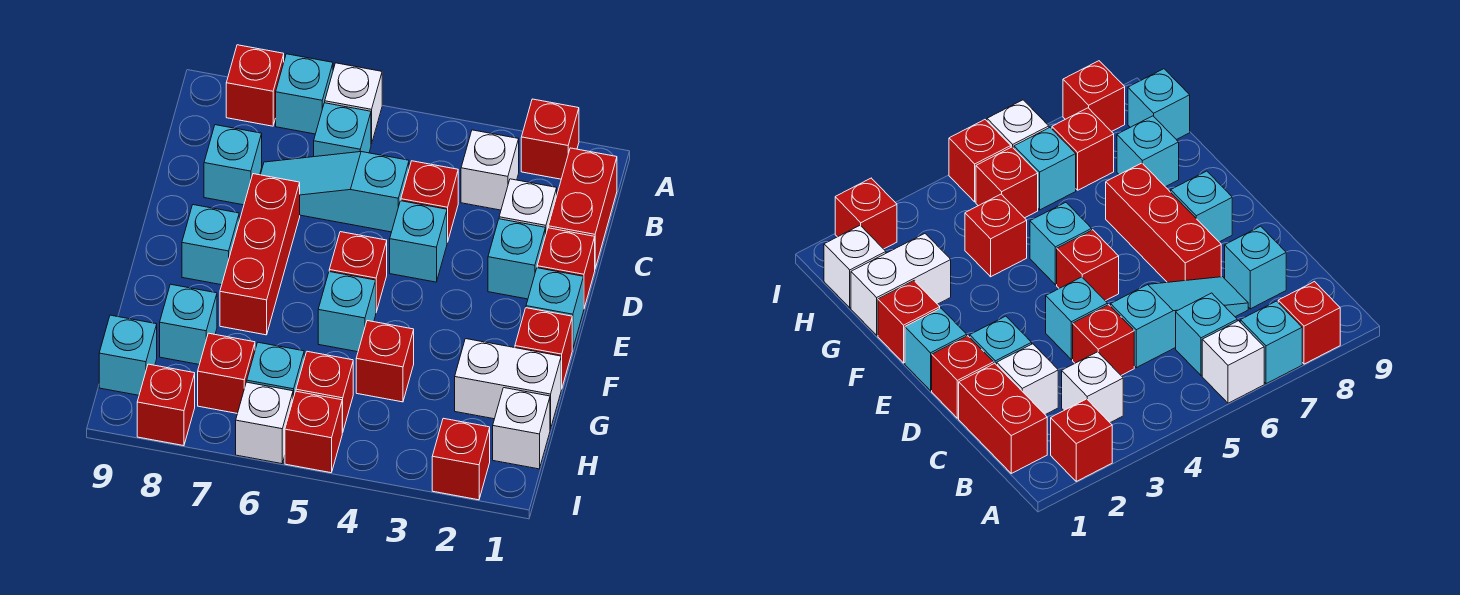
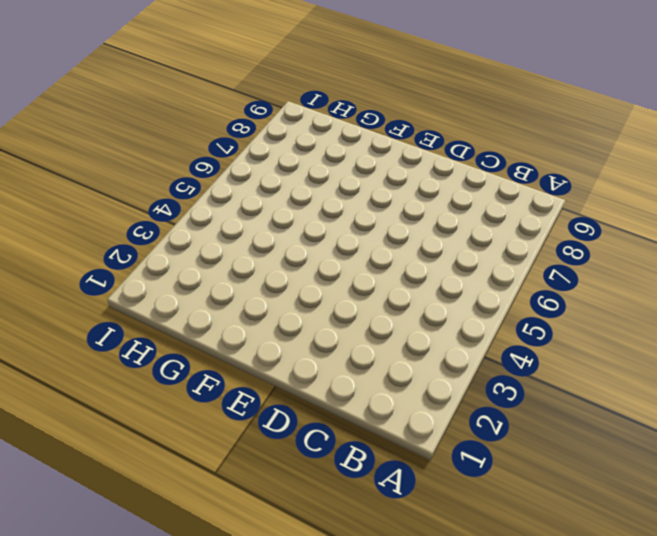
none -> red 1x1 brick [521,99,579,179]
none -> white 1x1 brick [325,63,382,144]
none -> cyan 1x1 brick [276,54,333,134]
none -> red 1x1 brick [226,45,284,126]

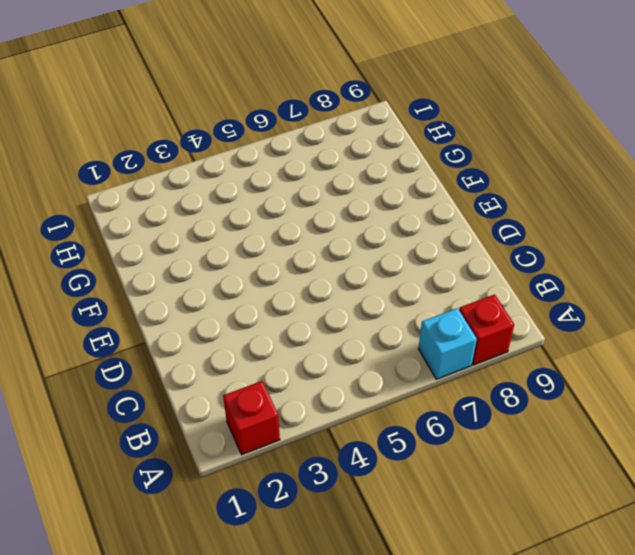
none -> white 1x1 brick [325,63,382,144]
none -> red 1x2 brick [548,148,617,268]
none -> white 1x1 brick [461,130,519,210]
none -> cyan 1x1 brick [314,103,371,157]

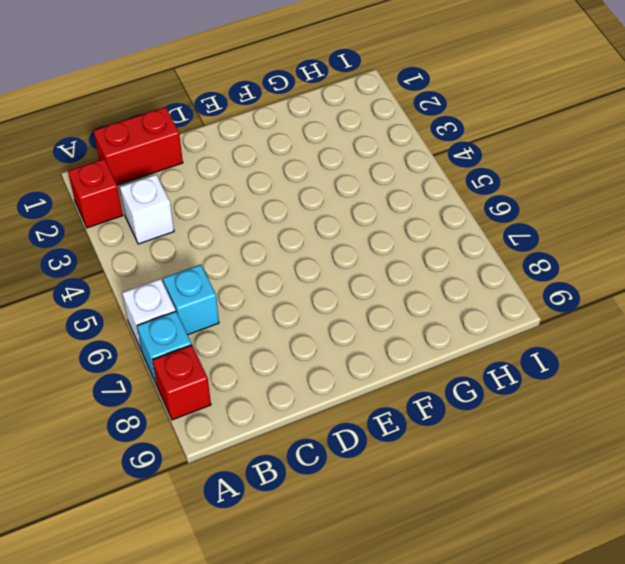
none -> white 1x1 brick [499,179,557,236]
none -> red 1x1 brick [401,161,458,242]
none -> cyan 1x3 slope [260,152,409,232]
none -> cyan 1x1 brick [204,125,262,205]

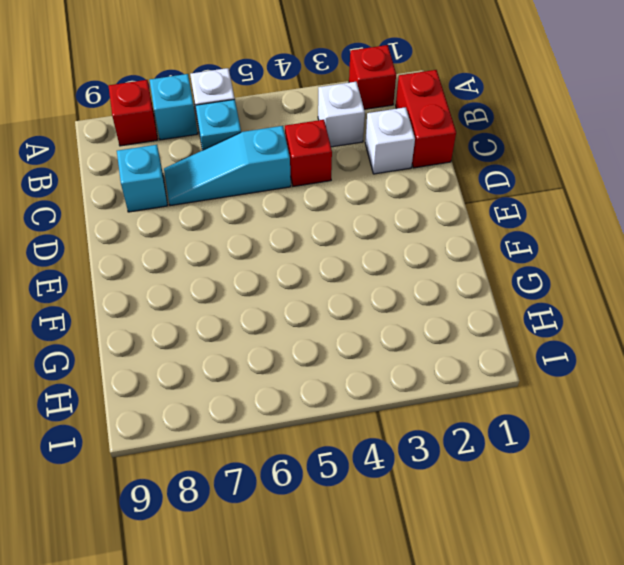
none -> red 1x1 brick [537,228,595,308]
none -> cyan 1x1 brick [488,219,545,299]
none -> cyan 1x1 brick [390,201,447,282]
none -> red 1x3 brick [220,174,300,335]

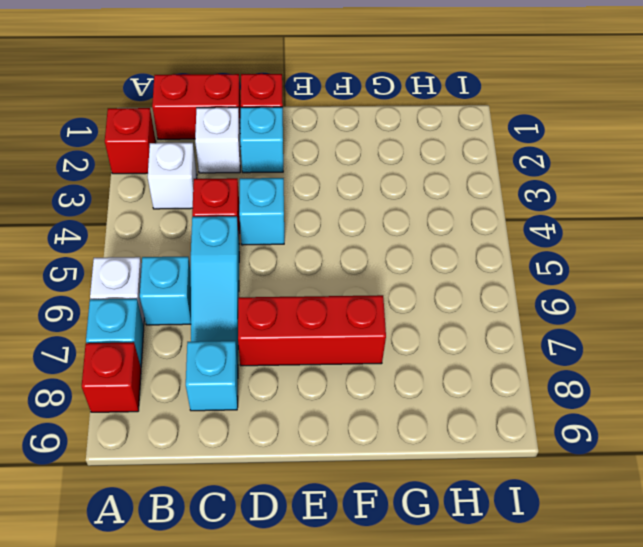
none -> cyan 1x1 brick [526,268,584,349]
none -> red 1x1 brick [329,232,387,312]
none -> cyan 1x1 brick [182,205,239,285]
none -> red 1x1 brick [515,308,572,389]

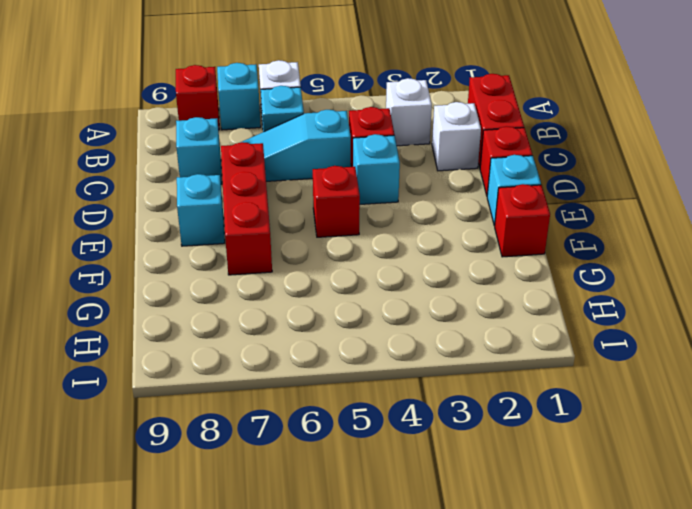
none -> red 1x1 brick [521,99,579,179]
none -> cyan 1x1 brick [488,219,545,299]
none -> cyan 1x1 brick [318,272,376,352]
none -> white 1x2 brick [455,339,561,429]

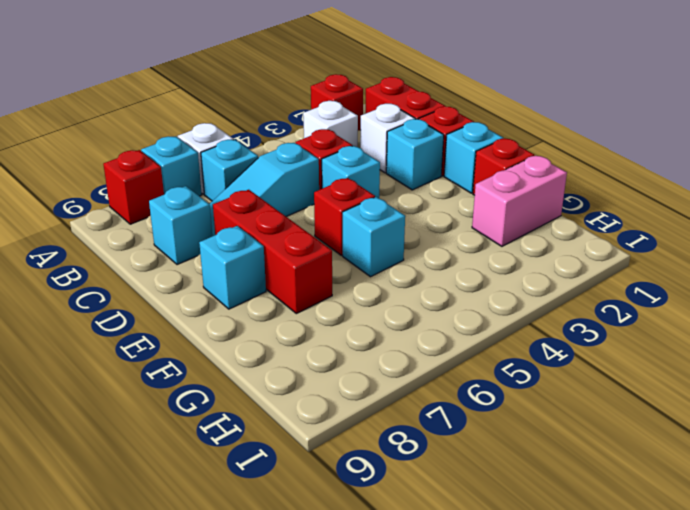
pink 1x2 brick [472,156,567,246] -> white 1x2 brick [455,339,561,429]
none -> red 1x1 brick [356,321,414,402]
none -> cyan 1x1 brick [160,284,217,365]
none -> white 1x1 brick [493,388,550,469]
none -> red 1x1 brick [296,351,353,433]

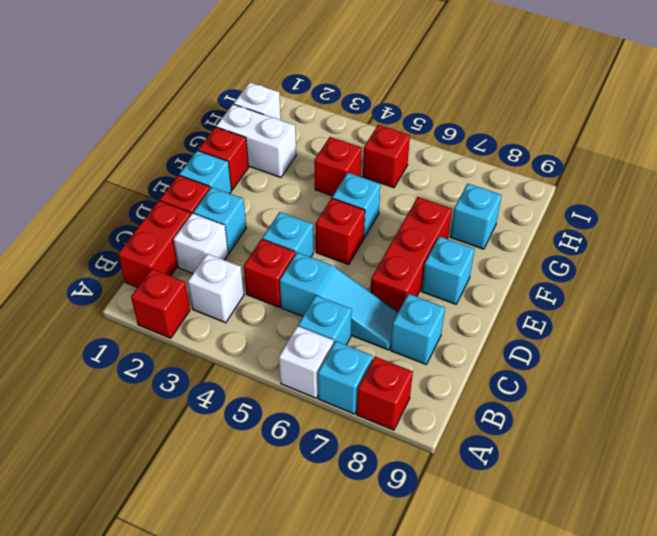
none -> cyan 1x1 brick [247,342,304,398]
none -> red 1x1 brick [198,333,255,414]
none -> cyan 1x1 brick [99,315,157,395]
none -> red 1x1 brick [432,418,490,500]

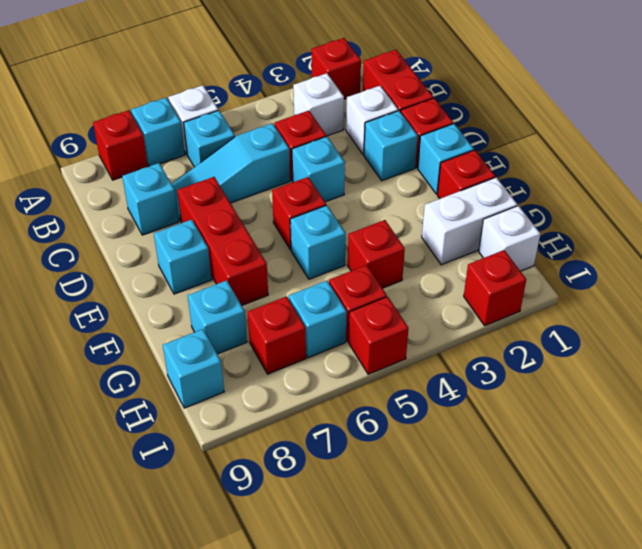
none -> white 1x1 brick [236,382,293,464]
none -> red 1x1 brick [137,364,195,446]

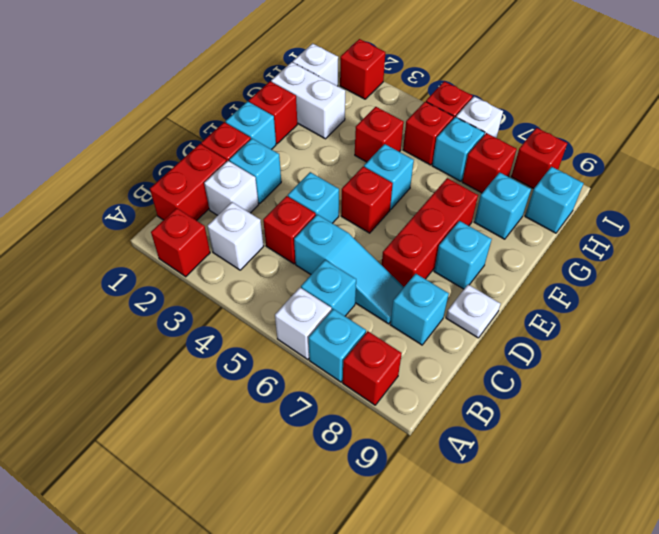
white 1x1 plate [446,285,501,338] -> none

